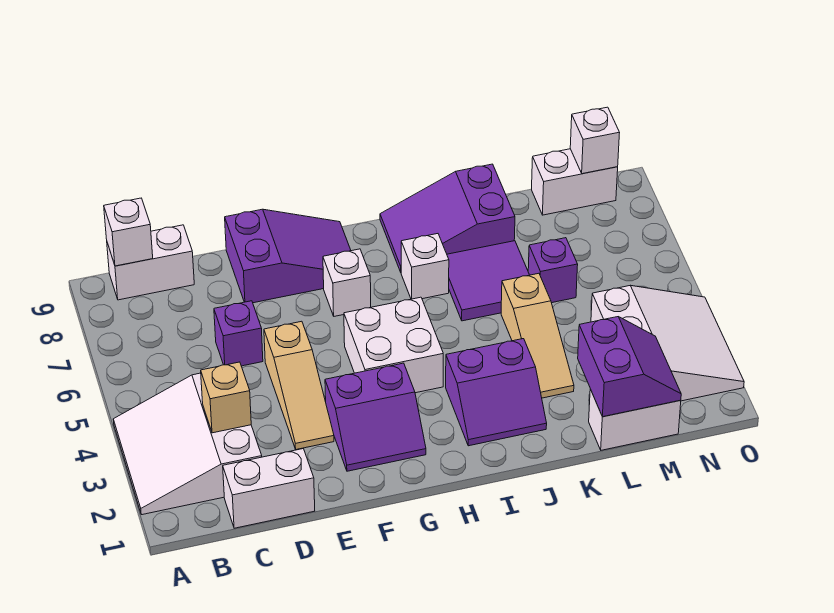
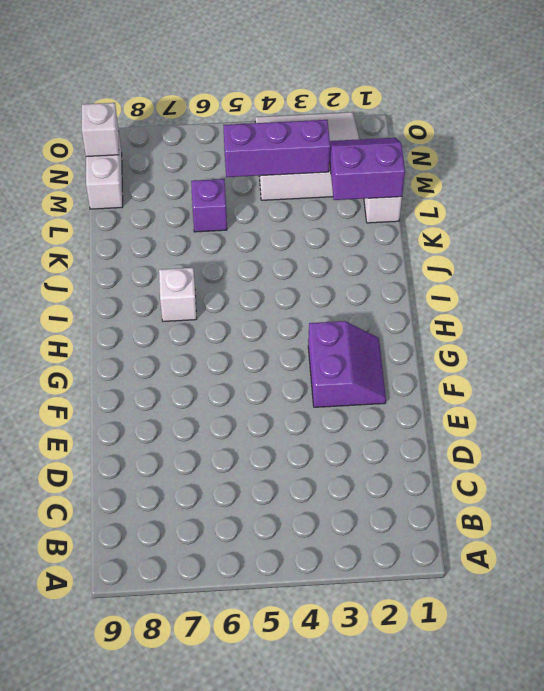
purple 1x3 brick [223,120,330,177] -> none
none -> white 3x3 slope [113,373,262,515]
none -> white 1x2 brick [107,225,194,300]
none -> white 1x2 brick [223,449,315,528]

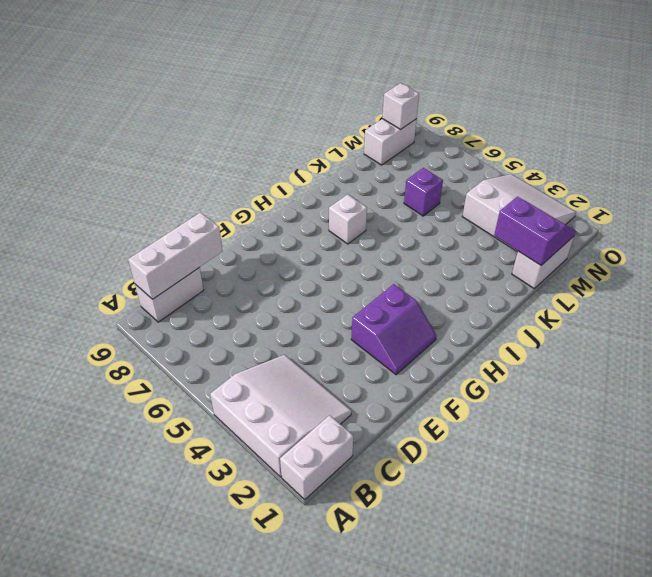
white 1x2 brick [280,415,353,500] -> white 1x2 brick moved to [223,449,315,528]
white 3x3 slope [210,355,351,477] -> white 3x3 slope turned to [113,373,262,515]
white 1x3 brick [128,213,223,299] -> white 1x1 brick [104,198,153,266]
none -> purple 1x1 brick [214,301,263,366]
none -> tan 1x3 slope [264,321,334,450]
none -> purple 2x3 slope [225,209,351,303]

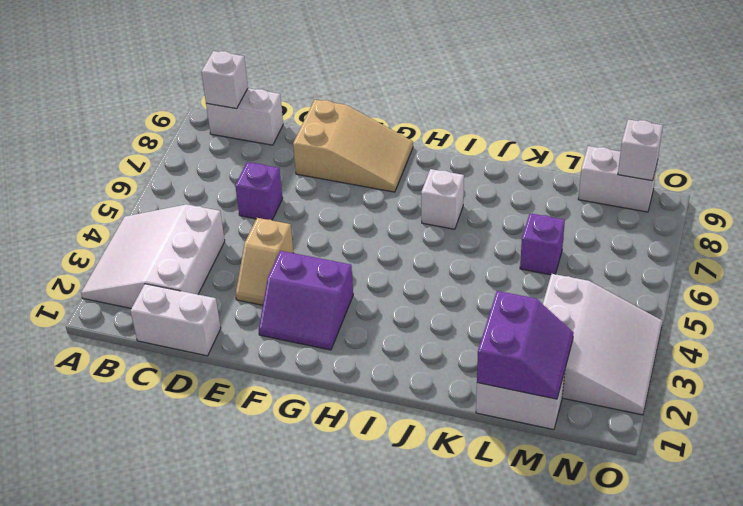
tan 1x2 slope [235,218,293,305] -> tan 1x3 slope [264,321,334,450]
tan 2x3 slope [293,100,413,192] -> purple 2x3 slope [225,209,351,303]
none -> white 2x2 brick [344,297,443,393]
none -> white 1x1 brick [323,249,371,316]
none -> purple 2x2 slope [446,339,547,446]

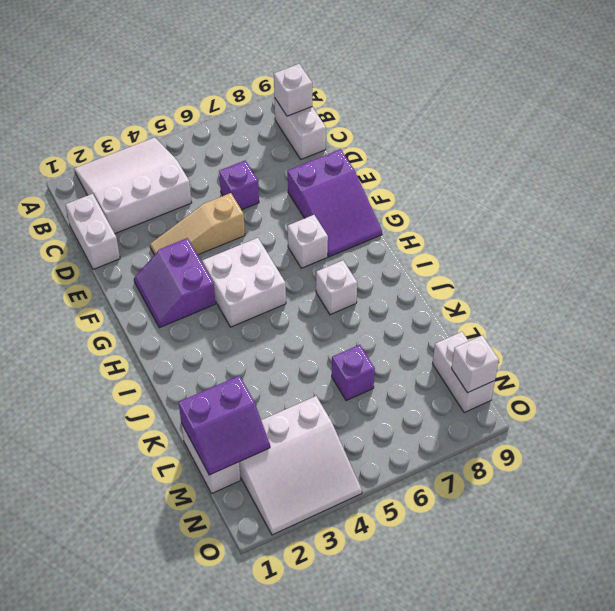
none -> purple 2x2 slope [446,339,547,446]
none -> purple 2x3 slope [380,164,515,272]
none -> purple 2x2 tile [447,241,529,321]

